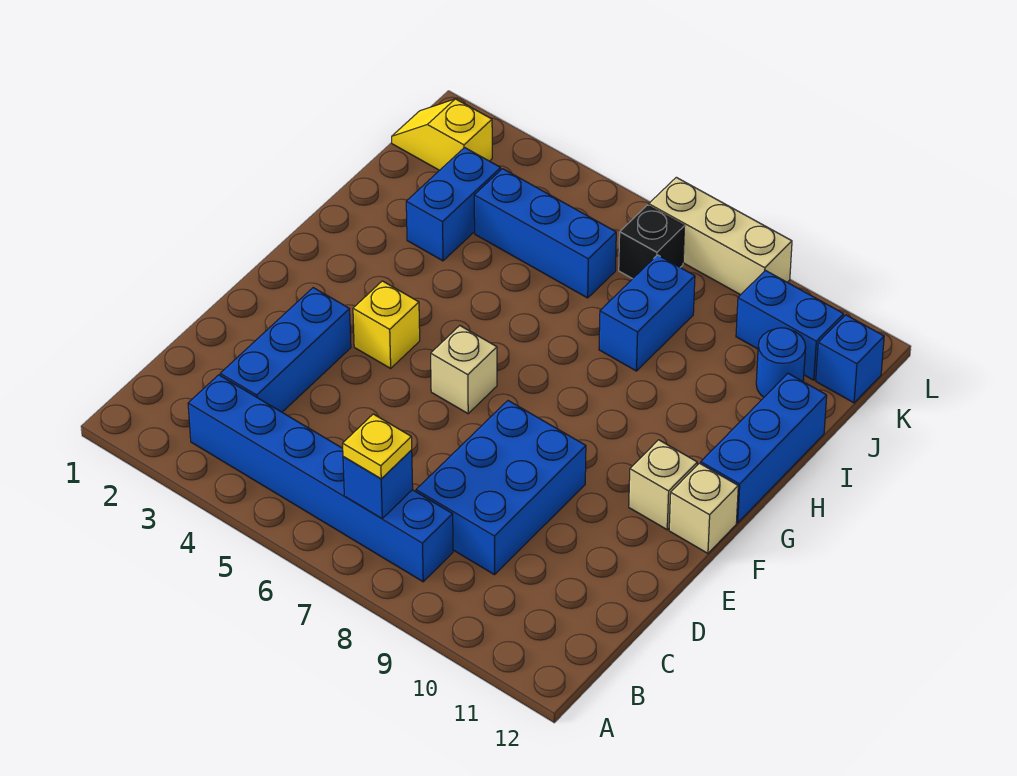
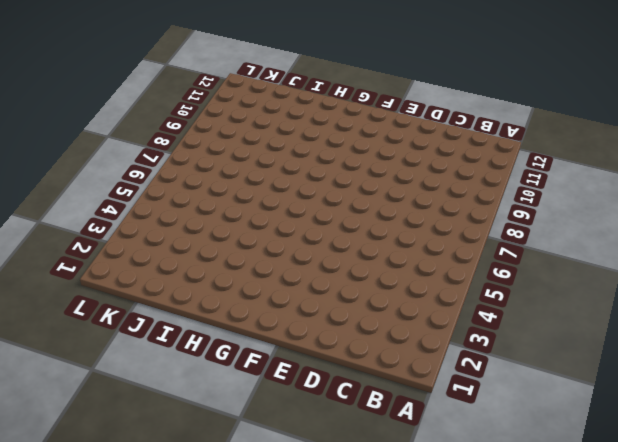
none -> blue 1x6 brick [188,375,453,582]
none -> blue 1x3 brick [220,288,351,412]
none -> blue 2x3 brick [416,401,586,575]

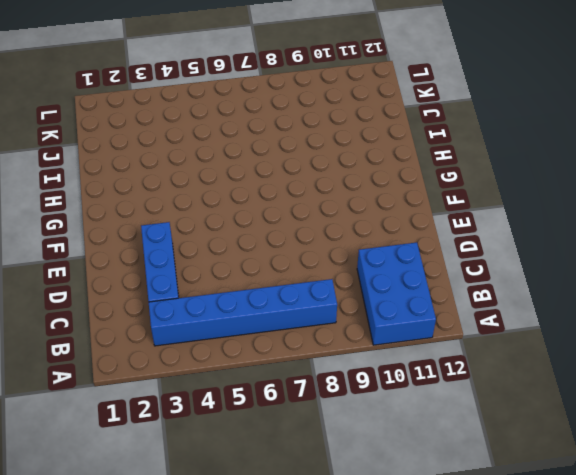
blue 2x3 brick [357,242,436,345] -> blue 2x3 brick moved to [416,401,586,575]
none -> yellow 1x1 brick [353,281,420,368]
none -> tan 1x1 brick [431,326,497,414]
none -> tan 1x1 brick [629,440,697,530]

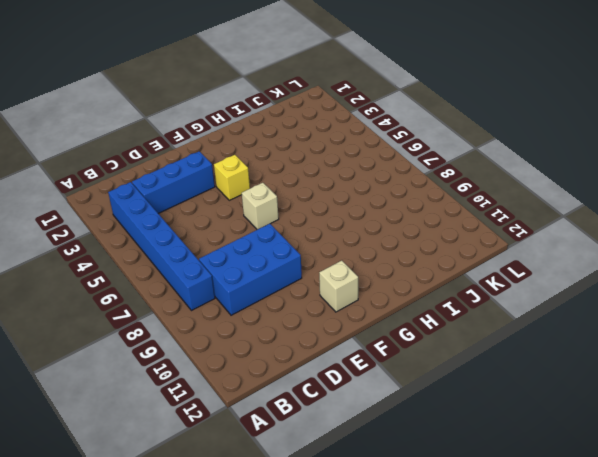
none -> tan 1x1 brick [669,463,738,553]
none -> blue 1x3 brick [701,373,827,523]
none -> blue 1x2 brick [406,148,501,261]

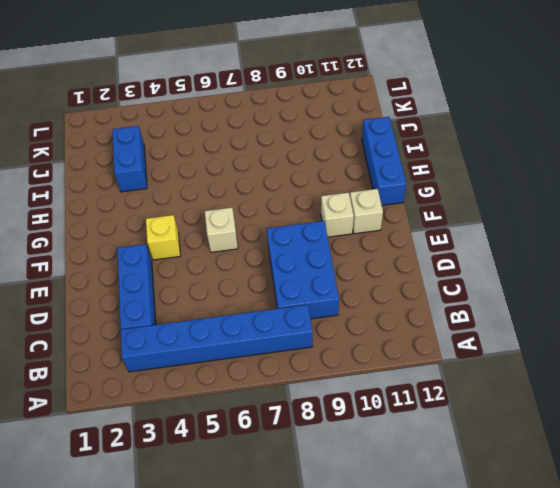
tan 1x1 brick [321,193,354,237] -> tan 1x1 brick moved to [669,463,738,553]
none -> blue 1x2 brick [599,255,695,371]
none -> blue 1x3 brick [474,169,616,298]
none -> blue 1x1 round brick [756,328,806,397]

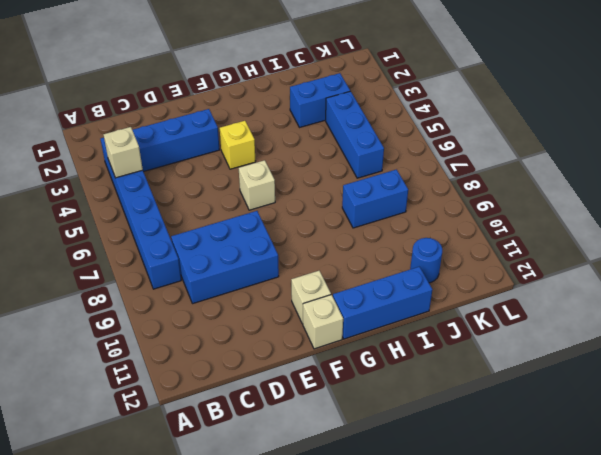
tan 1x1 brick [103,127,143,178] -> none
none -> yellow 1x2 slope [392,99,492,170]
none -> black 1x1 brick [619,205,685,279]
none -> blue 1x2 brick [736,271,844,380]

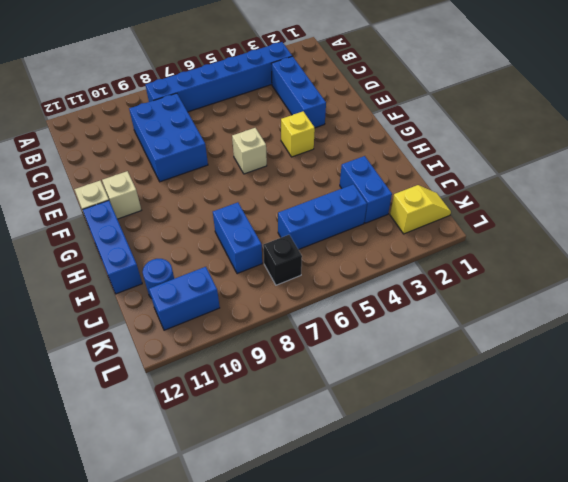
none -> blue 1x1 brick [816,315,884,403]
none -> tan 1x3 brick [649,177,792,295]
none -> blue 1x1 brick [343,450,413,518]

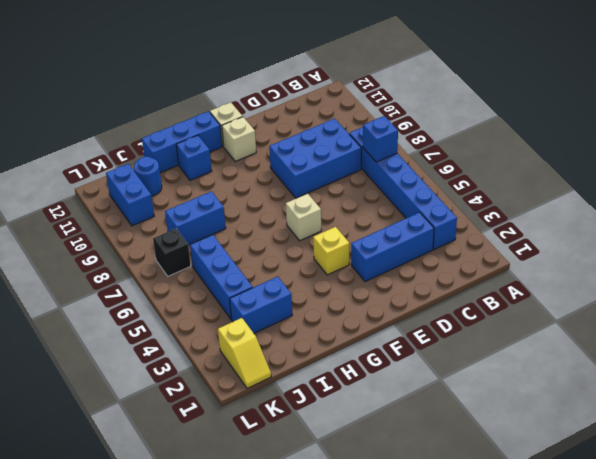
blue 1x1 brick [176,135,212,180] -> blue 1x1 brick moved to [816,315,884,403]
none -> tan 1x3 brick [649,177,792,295]
none -> yellow 1x1 plate [343,414,412,479]

